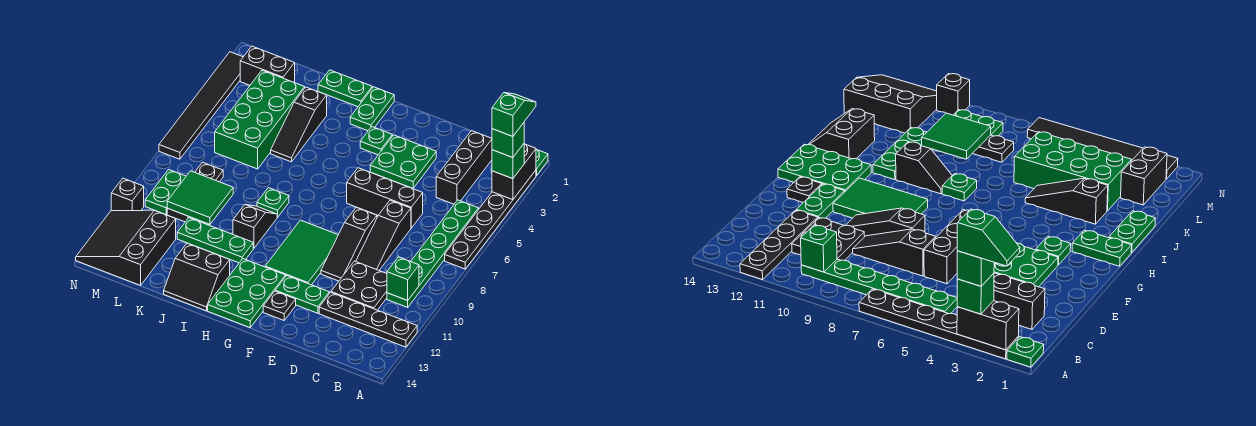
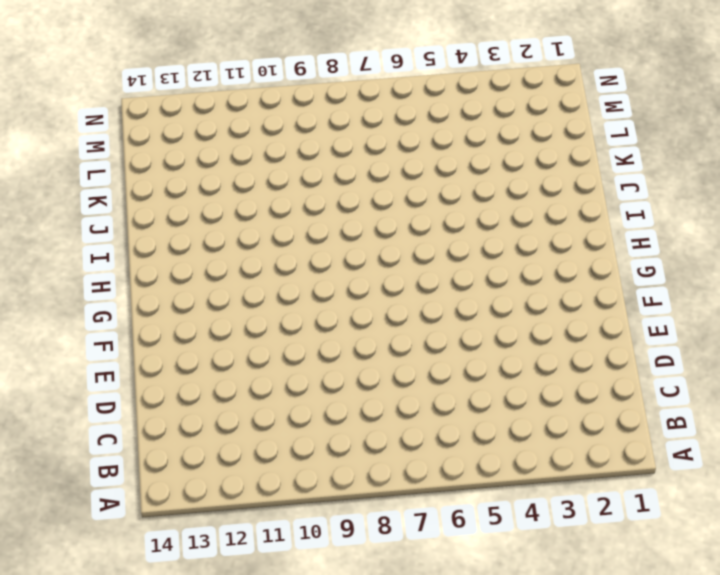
none -> green 1x1 plate [536,150,548,175]
none -> black 1x6 plate [445,170,536,269]
none -> black 1x4 plate [319,292,417,347]
none -> green 1x6 plate [387,200,479,307]

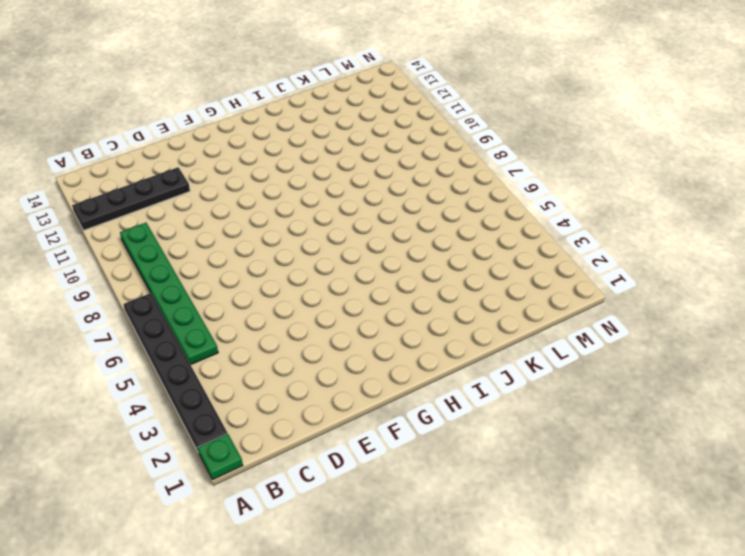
none -> black 1x3 brick [436,131,492,204]
none -> black 2x2 plate [331,261,387,310]
none -> black 1x3 brick [347,168,423,228]
none -> black 1x3 slope [356,200,411,270]

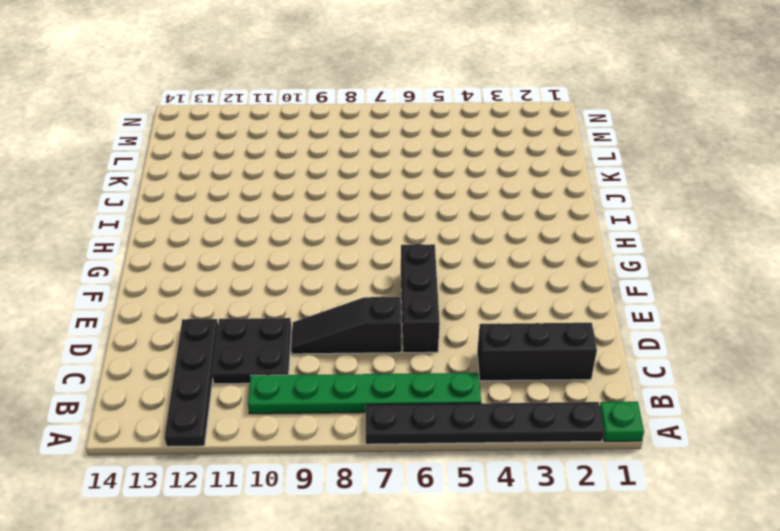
none -> green 2x2 plate [370,135,436,188]
none -> black 1x3 slope [321,207,377,281]
none -> green 1x2 plate [275,276,329,313]
none -> green 2x3 tile [265,220,338,285]

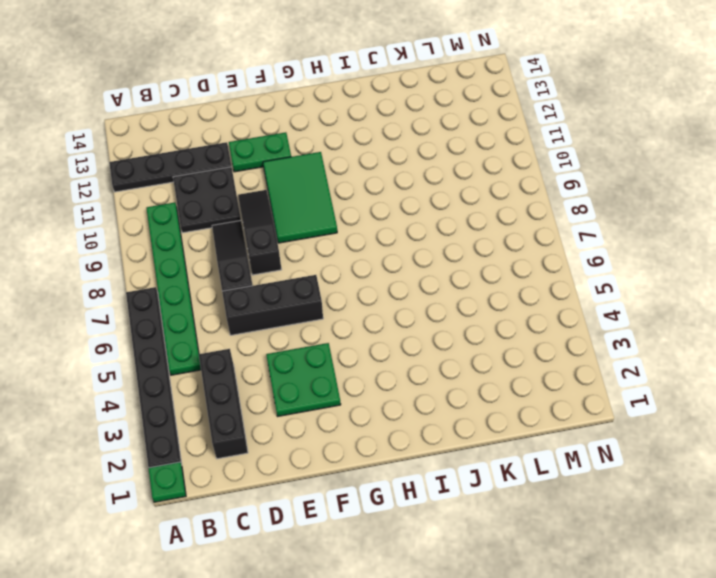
none -> black 1x1 plate [263,291,296,320]
none -> green 1x1 plate [360,127,392,155]
none -> green 2x3 plate [208,259,286,328]
none -> green 1x2 plate [350,87,394,131]

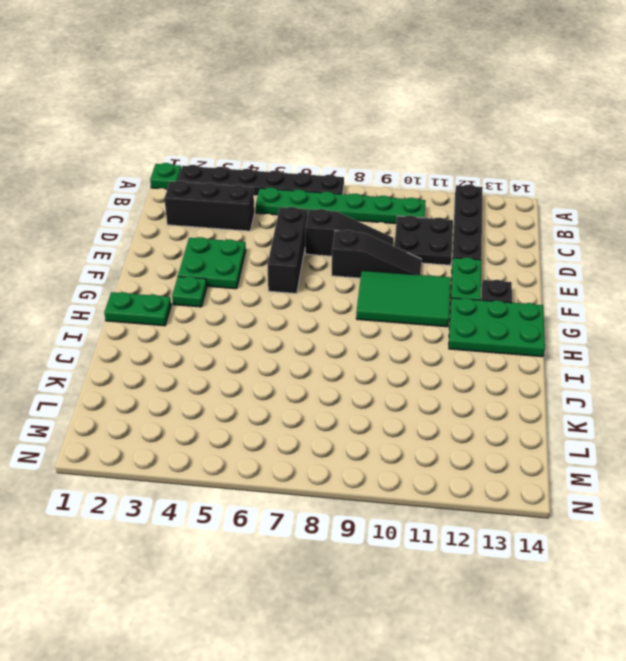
none -> green 1x2 plate [318,70,372,107]
none -> green 1x1 plate [257,188,289,217]
none -> black 1x2 slope [233,205,277,248]
none -> green 1x3 plate [177,218,253,263]

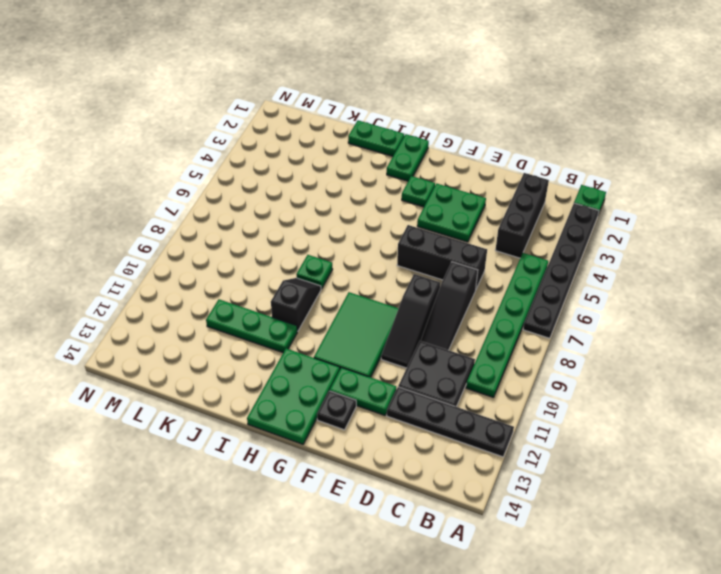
none -> black 2x2 slope [164,243,230,311]
none -> black 1x3 slope [271,87,327,162]
none -> green 2x4 brick [215,70,305,169]
none -> black 1x2 brick [240,46,295,85]

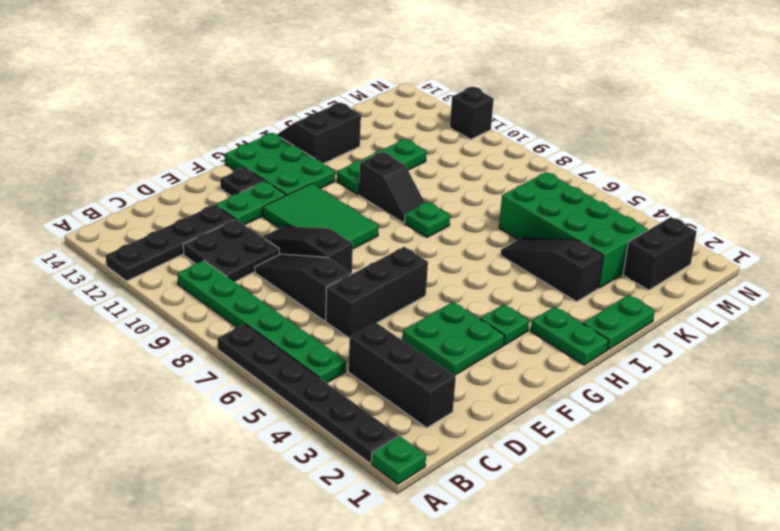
none -> black 1x3 plate [167,162,223,222]
none -> black 3x3 slope [76,210,176,285]
none -> green 1x2 plate [145,170,186,215]
none -> black 1x6 tile [159,52,243,159]

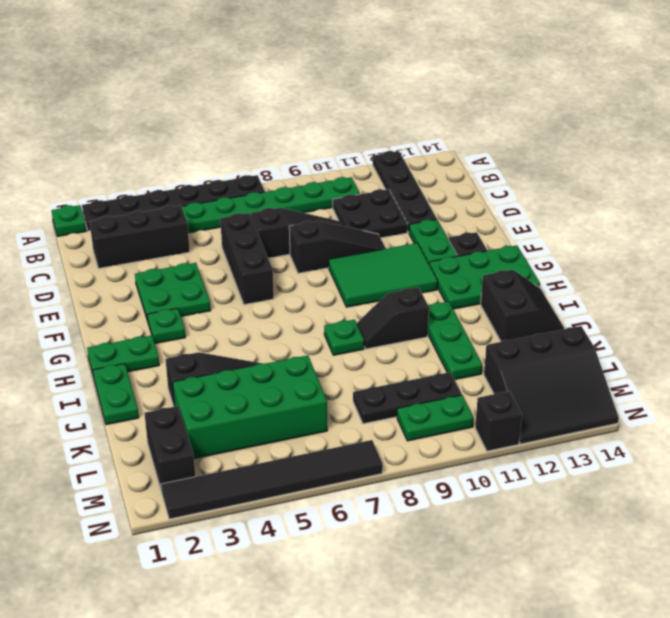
none -> black 1x2 brick [492,144,536,200]
none -> green 1x1 brick [387,257,419,301]
none -> green 2x2 tile [167,171,233,224]
none -> green 1x1 brick [492,144,524,179]

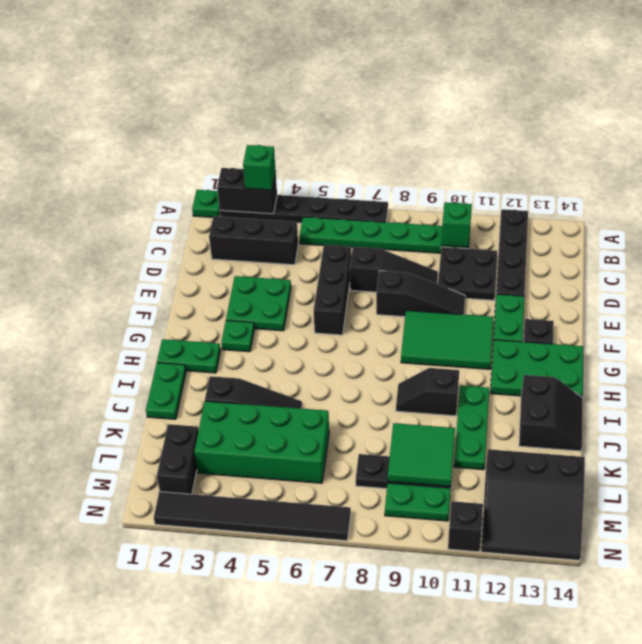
none -> green 1x1 plate [257,188,289,217]
none -> green 1x1 brick [492,123,524,158]
none -> green 1x2 slope [492,93,536,137]

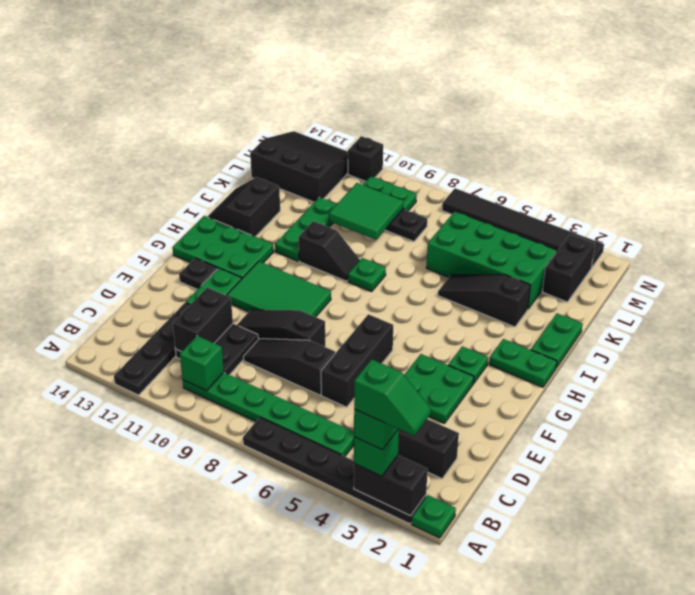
black 1x2 brick [172,287,233,352] -> none

